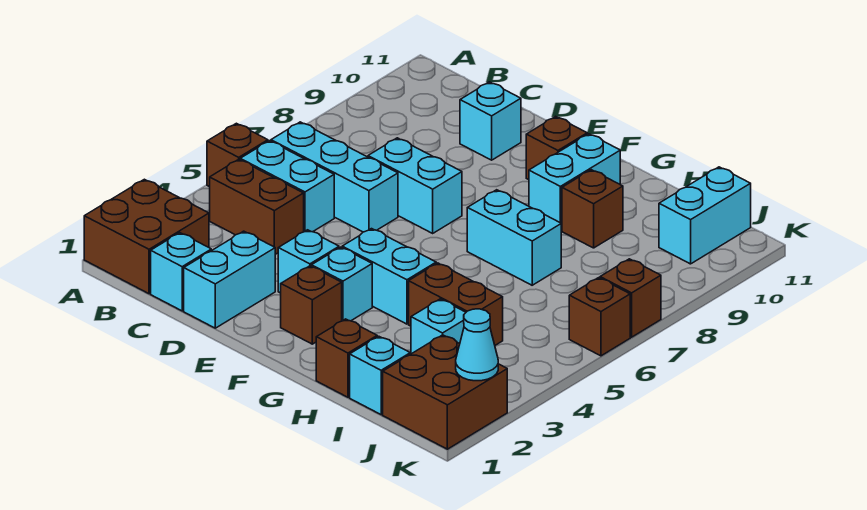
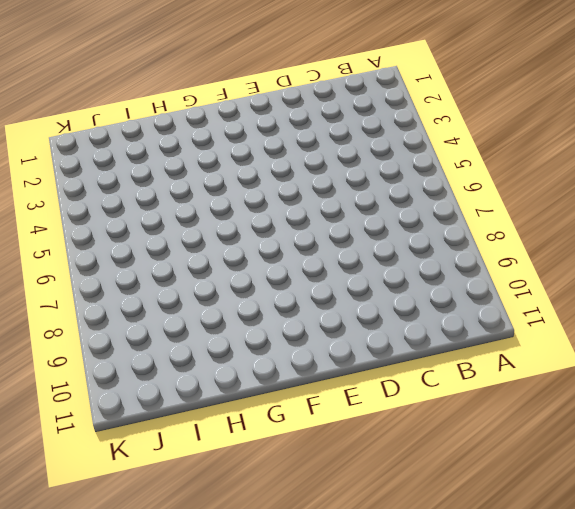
none -> brown 2x2 brick [84,179,209,294]
none -> brown 1x1 brick [207,123,268,187]
none -> brown 1x2 brick [210,159,304,254]

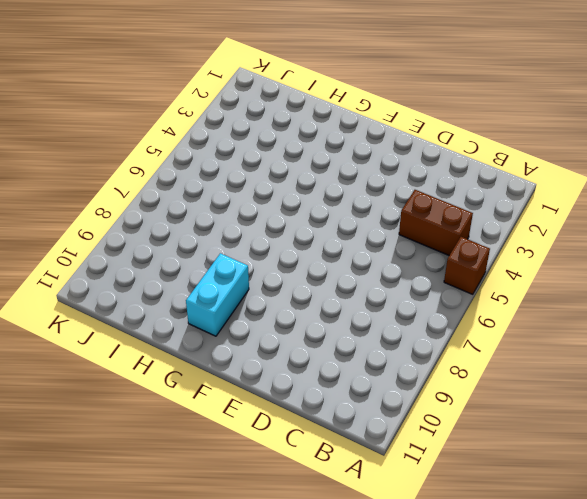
none -> brown 2x2 brick [84,179,209,294]
none -> cyan 1x2 brick [240,141,334,232]
none -> cyan 1x3 brick [271,122,398,232]

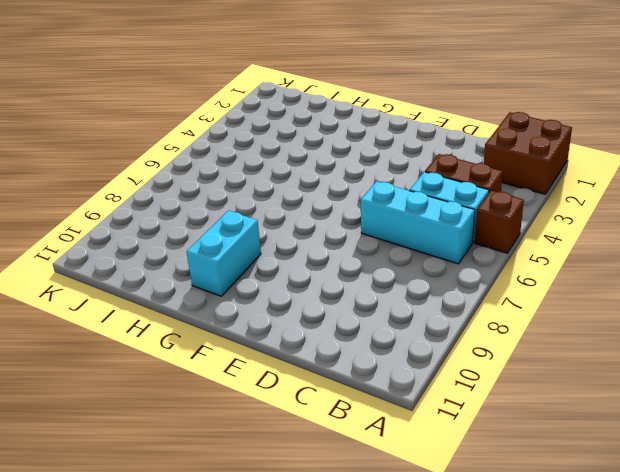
none -> cyan 1x1 brick [151,233,211,311]
none -> cyan 1x2 brick [184,231,275,328]
none -> cyan 1x2 brick [368,138,462,233]

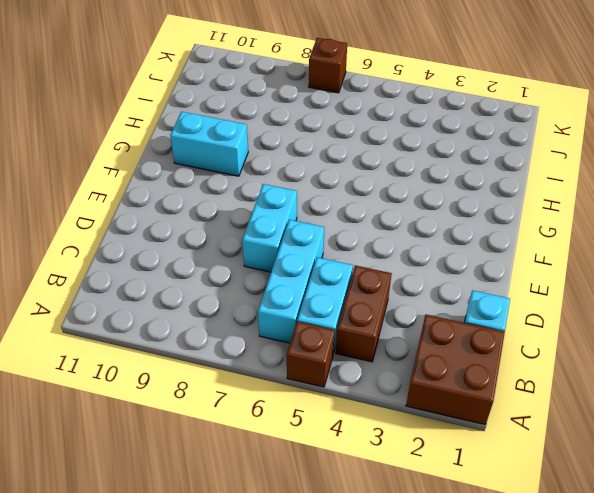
none -> cyan 1x2 brick [184,231,275,328]
none -> cyan 1x1 brick [460,82,521,160]
none -> cyan 1x1 brick [278,230,339,293]

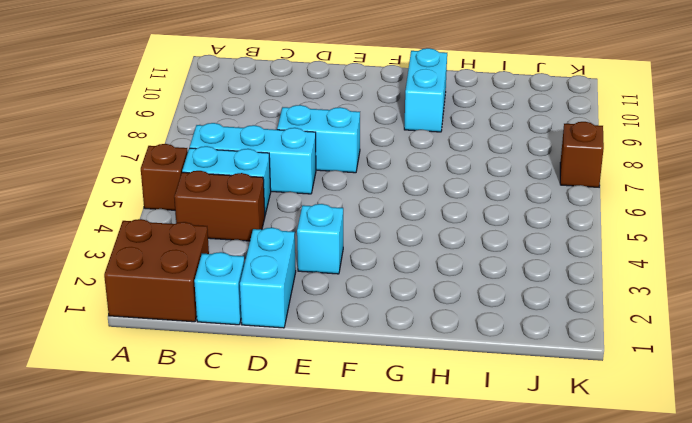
none -> cyan 1x1 brick [460,82,521,160]
none -> brown 1x1 brick [281,266,342,344]
none -> cyan 1x1 brick [312,247,372,321]

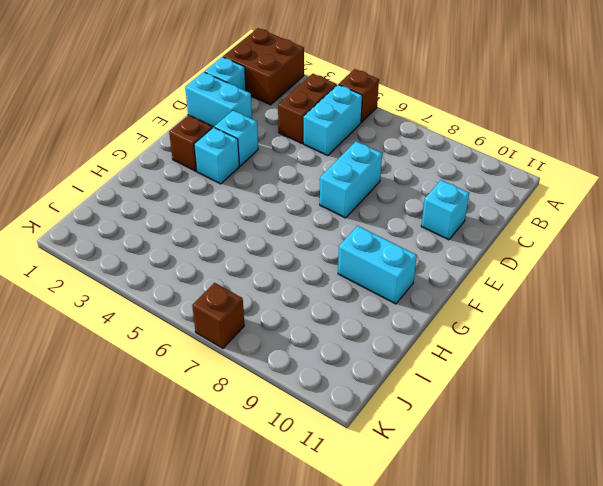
none -> cyan 1x3 brick [271,122,398,232]
none -> cyan 1x2 brick [342,229,436,324]
none -> brown 1x1 brick [526,116,587,180]

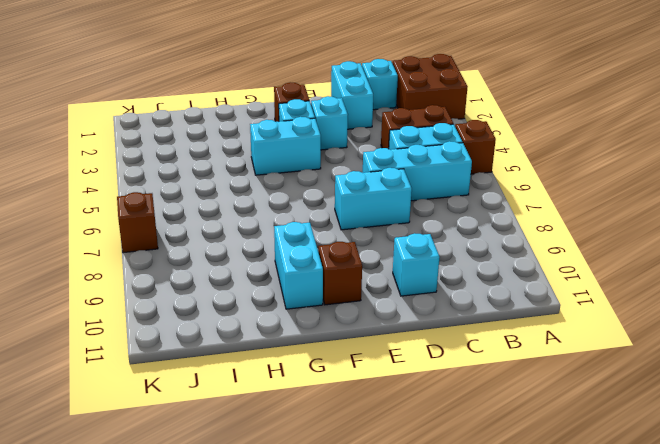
none -> cyan 1x2 brick [467,190,561,285]
none -> brown 1x1 brick [316,319,377,397]
none -> brown 1x2 brick [409,263,503,345]

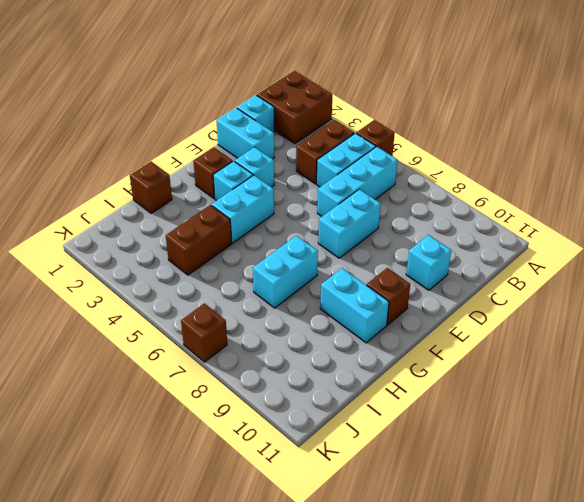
none -> brown 1x1 brick [562,170,623,248]
none -> cyan 1x1 brick [350,336,410,414]
none -> cyan 1x1 brick [411,299,466,354]

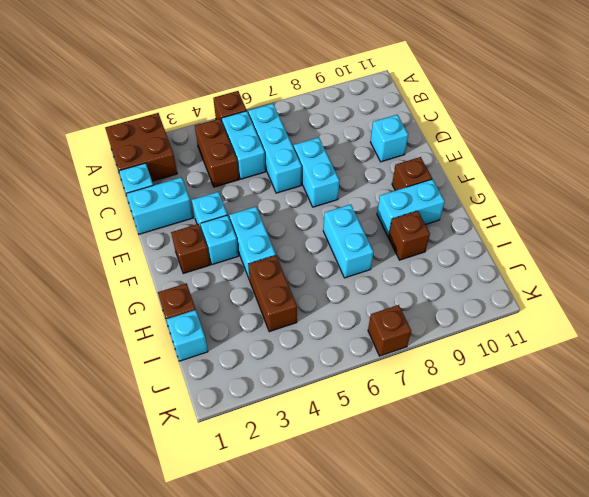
none -> cyan 1x1 brick [411,299,466,354]
none -> brown 2x2 brick [383,335,507,449]
none -> cyan 1x2 brick [659,167,751,264]

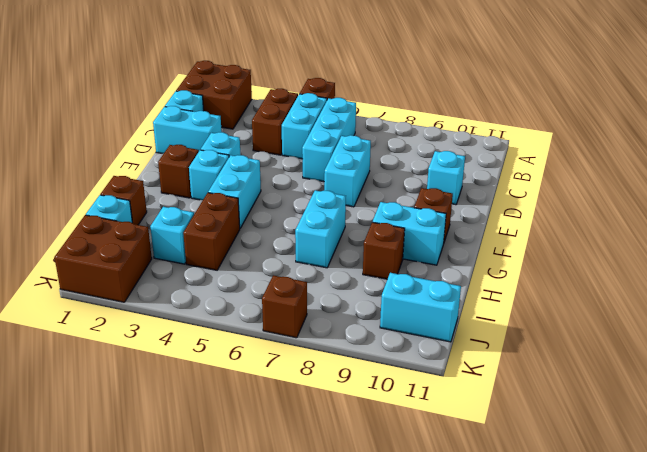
none -> brown 1x1 brick [569,278,630,356]
none -> cyan 1x1 cone [456,309,498,381]

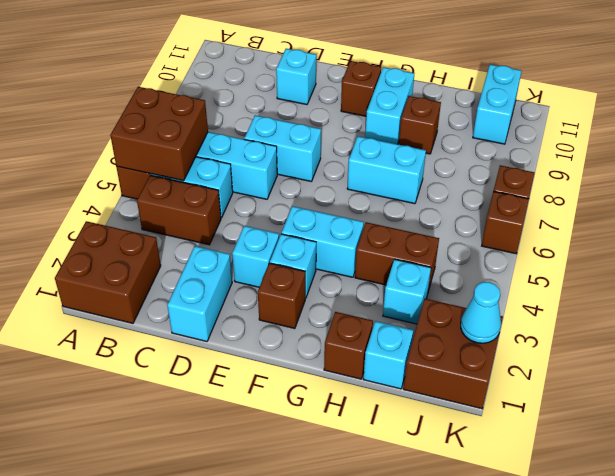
brown 2x2 brick [110,87,208,181] -> none
none -> cyan 1x1 brick [151,233,211,311]

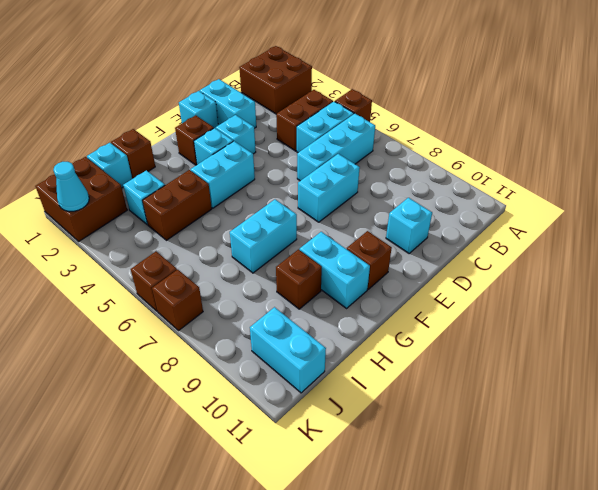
cyan 1x1 brick [179,91,218,128] -> cyan 1x1 brick moved to [151,233,211,311]

